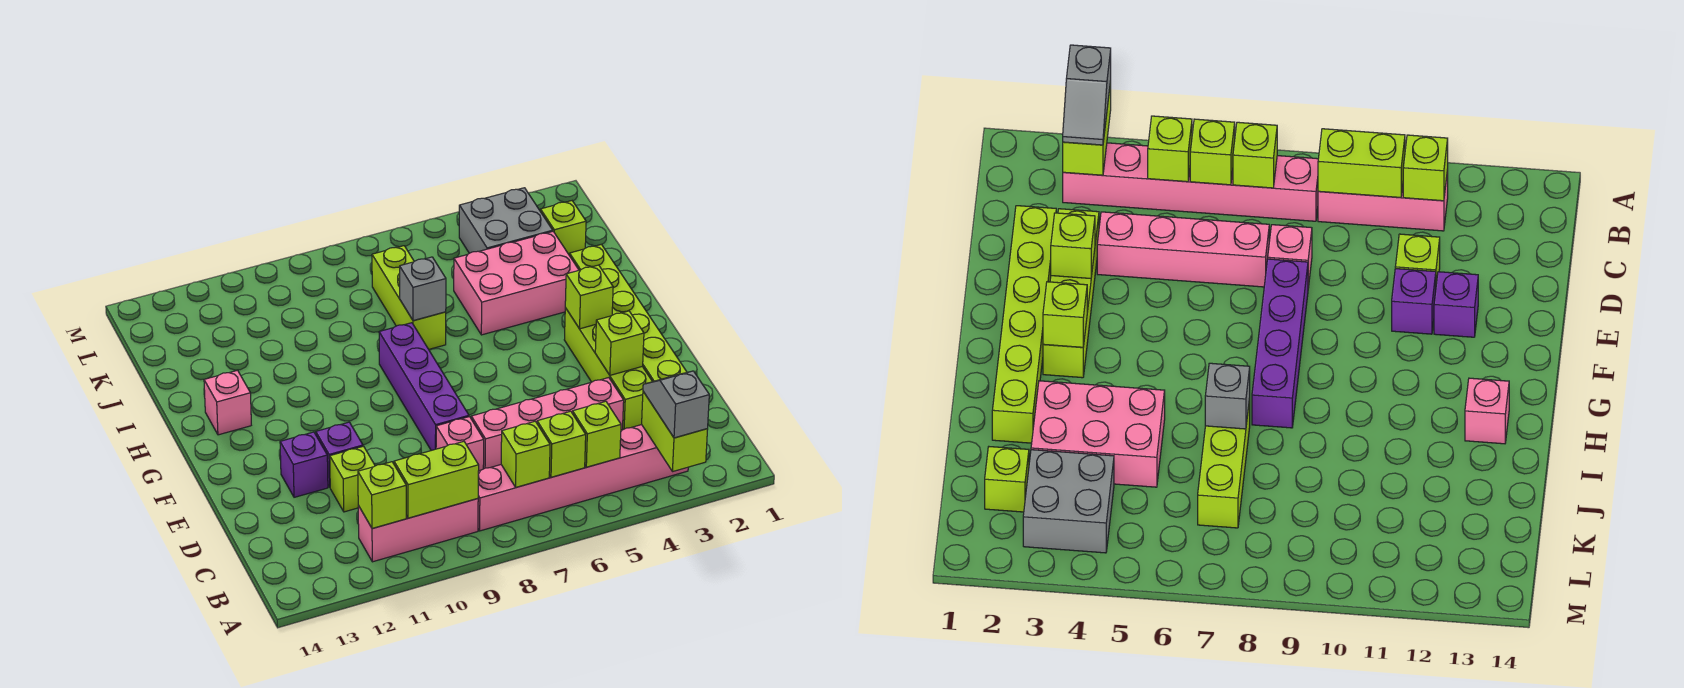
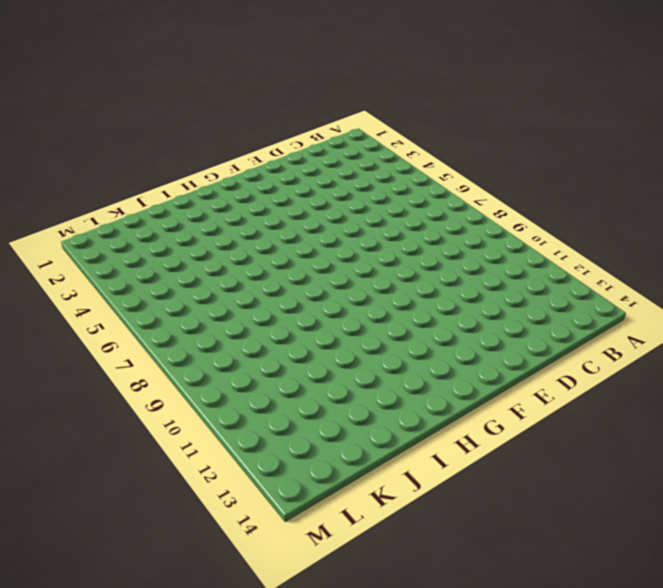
none -> pink 1x6 brick [478,425,688,531]
none -> pink 1x3 brick [358,499,478,562]
none -> lime 1x6 brick [570,244,687,382]

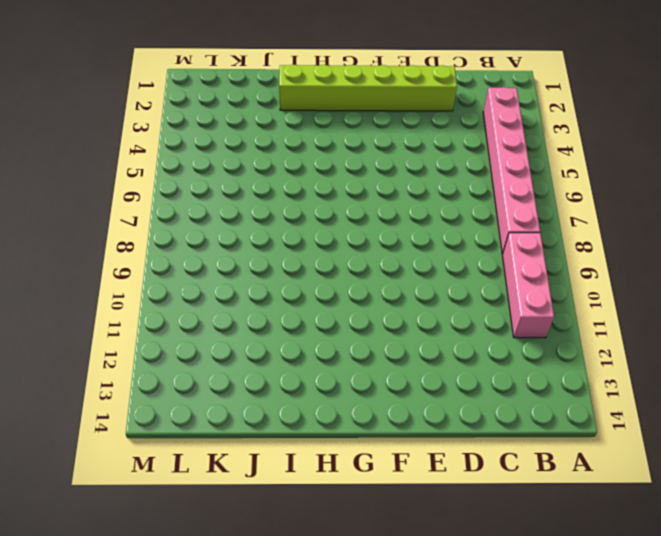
none -> lime 1x4 brick [564,308,652,430]
none -> pink 1x4 brick [471,378,624,469]
none -> pink 1x1 brick [436,417,484,471]

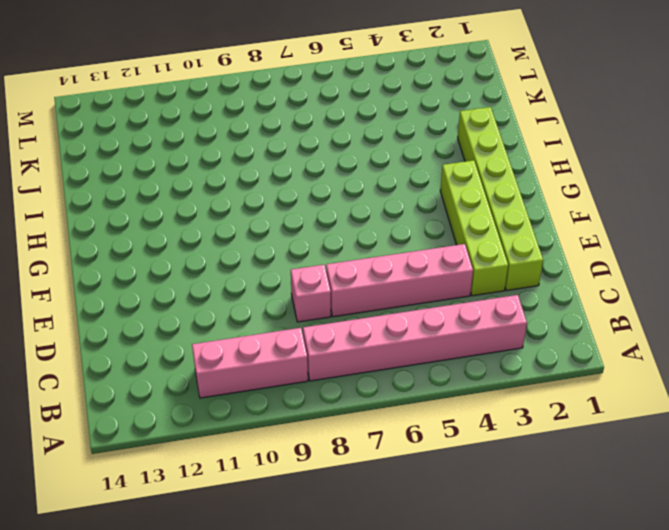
none -> lime 1x1 brick [330,446,375,512]
none -> purple 1x4 brick [379,323,469,451]
none -> purple 1x1 brick [316,422,363,487]

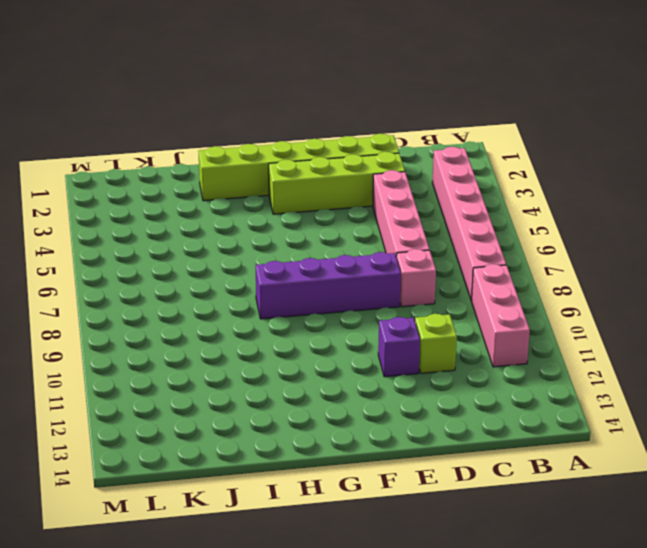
none -> purple 1x1 brick [280,432,328,497]
none -> pink 1x1 brick [204,370,251,435]
none -> pink 2x3 brick [454,232,579,335]

